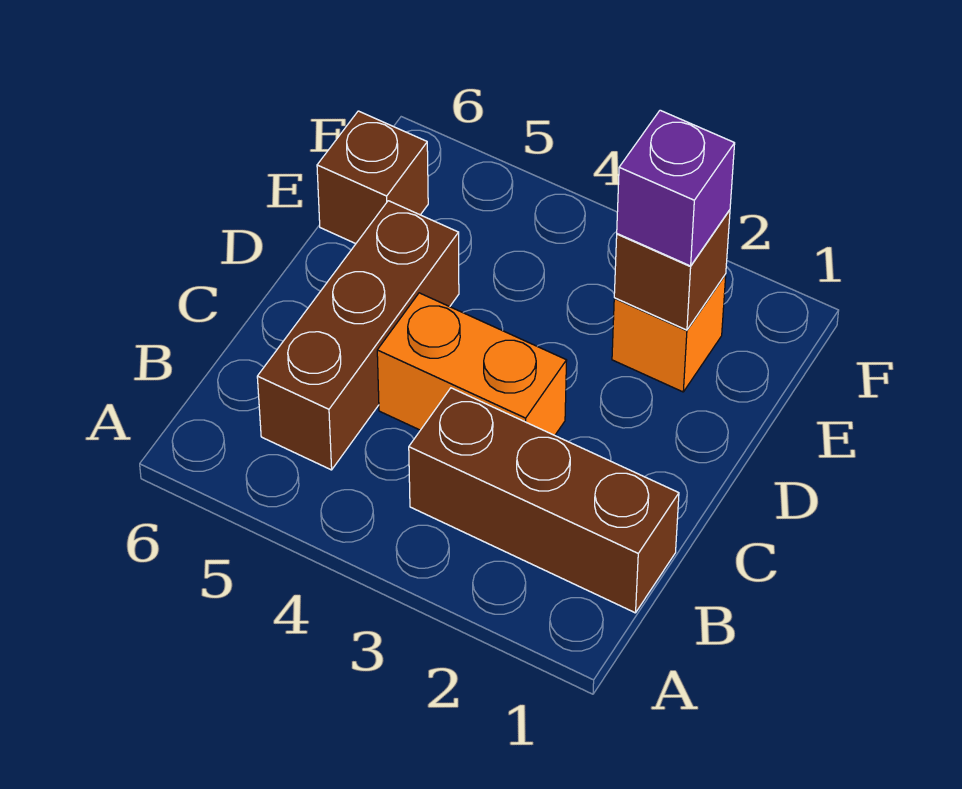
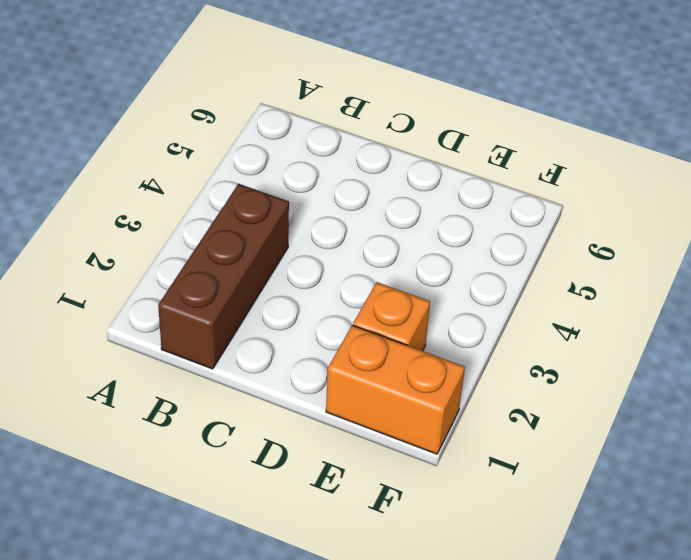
orange 1x2 brick [326,325,465,454] -> orange 1x2 brick turned to [377,293,567,435]
none -> brown 1x3 brick [257,201,459,470]
none -> brown 1x1 brick [317,111,428,244]

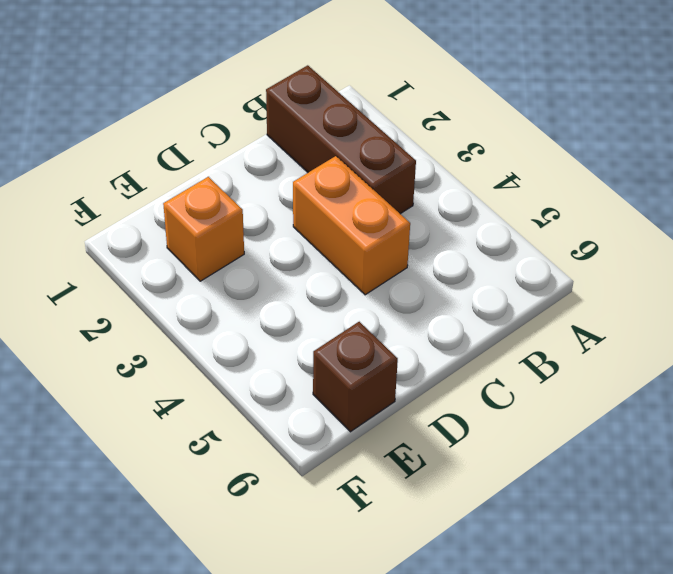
none -> brown 1x3 brick [257,201,459,470]
none -> brown 1x1 brick [614,210,730,330]

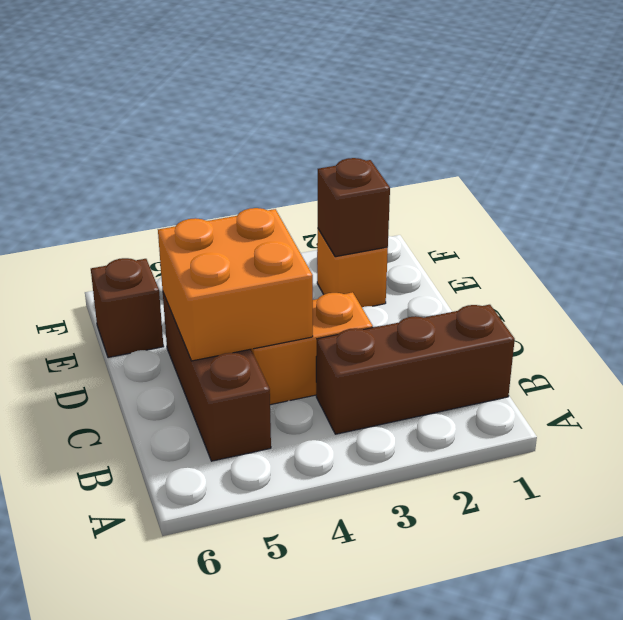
orange 2x2 brick [158,208,313,361] -> none
none -> purple 1x1 brick [617,110,735,266]

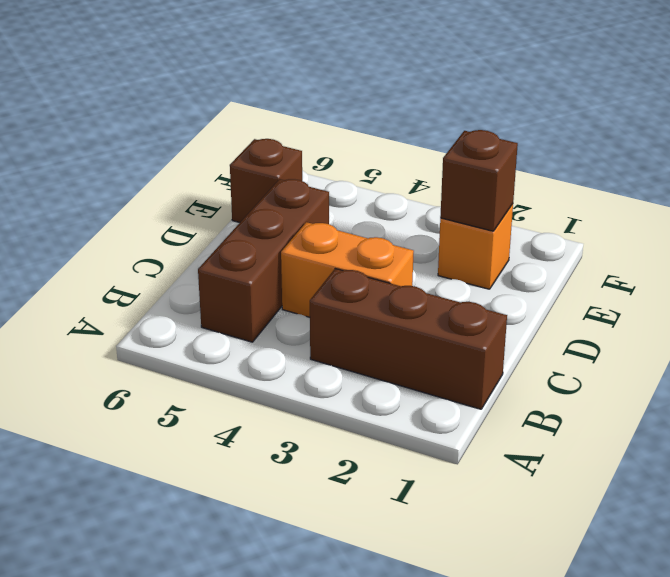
none -> purple 1x1 brick [617,110,735,266]

